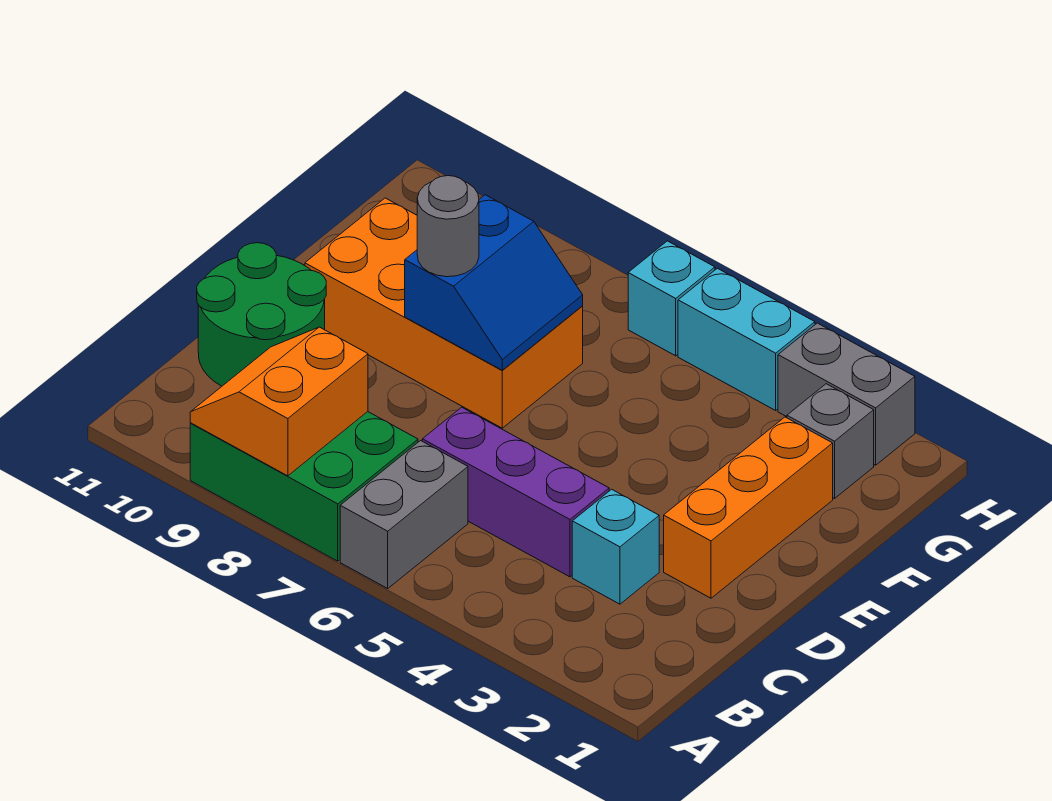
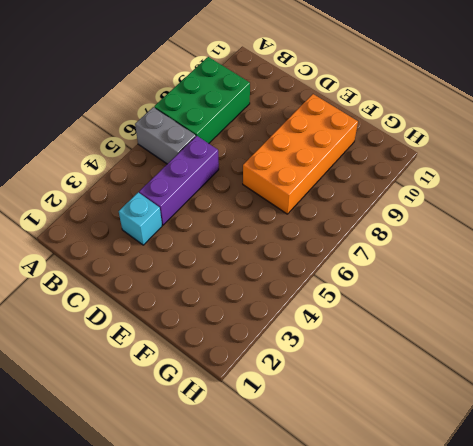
none -> green 2x2 round brick [197,243,326,386]
none -> orange 1x3 brick [664,417,833,598]
none -> grey 1x1 brick [787,384,874,499]

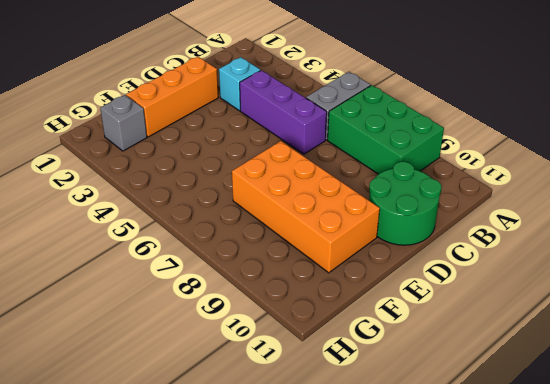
none -> grey 1x2 brick [778,323,915,465]
none -> cyan 1x2 brick [678,268,815,410]
none -> cyan 1x1 brick [628,241,715,356]

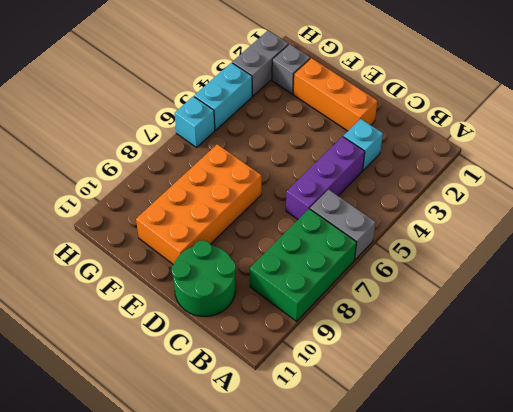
none -> orange 2x2 slope [190,327,368,476]
none -> blue 2x2 slope [405,195,583,370]
none -> grey 1x1 round brick [417,176,479,277]

